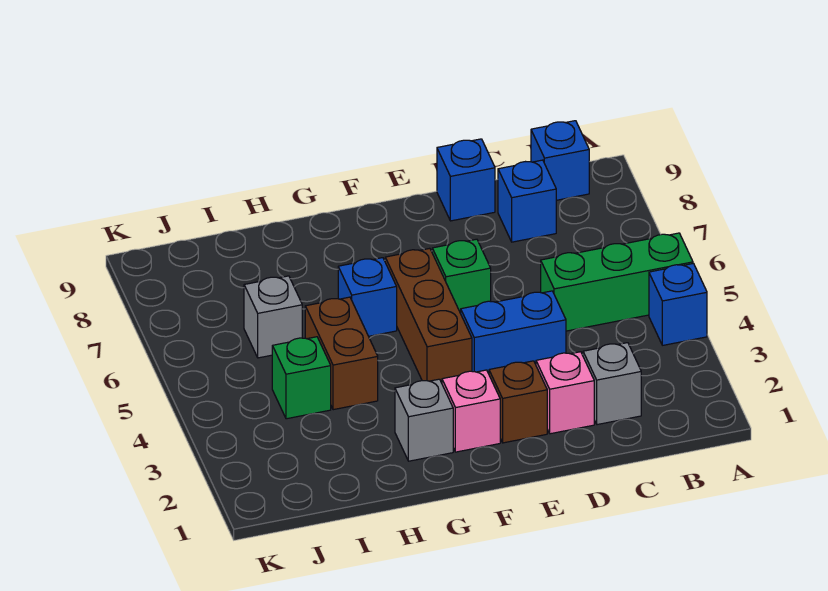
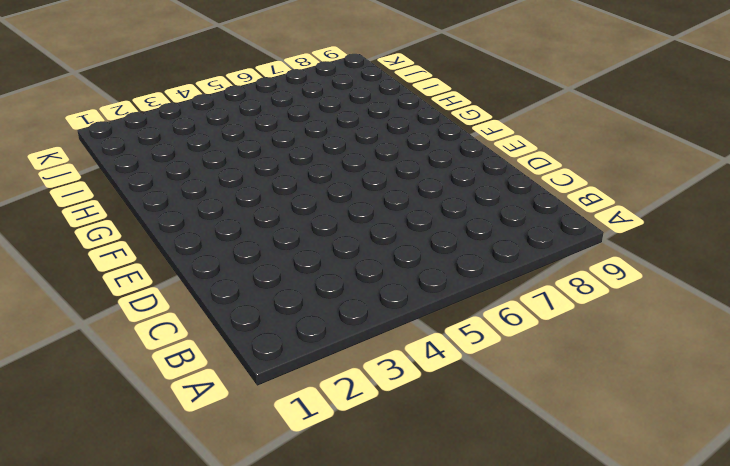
none -> blue 1x1 brick [649,263,707,345]
none -> green 1x3 brick [541,233,693,331]
none -> blue 1x1 brick [531,121,589,200]

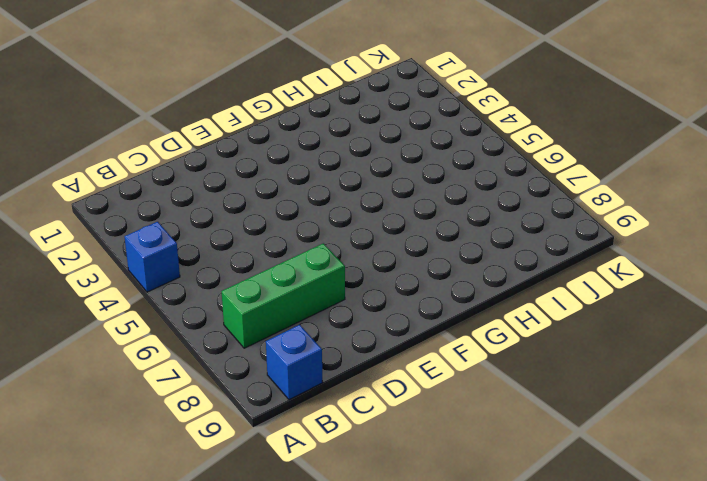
green 1x3 brick [221,243,345,348] -> green 1x3 brick moved to [541,233,693,331]
none -> grey 1x1 brick [583,343,641,425]
none -> blue 1x1 brick [498,160,556,242]
none -> pink 1x1 brick [536,352,594,434]

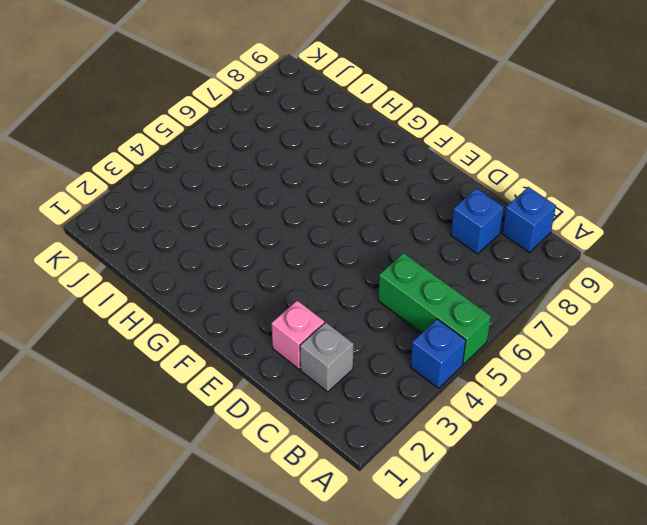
none -> blue 1x2 brick [461,291,566,374]
none -> blue 1x1 brick [437,139,495,221]
none -> brown 1x1 brick [489,361,547,443]

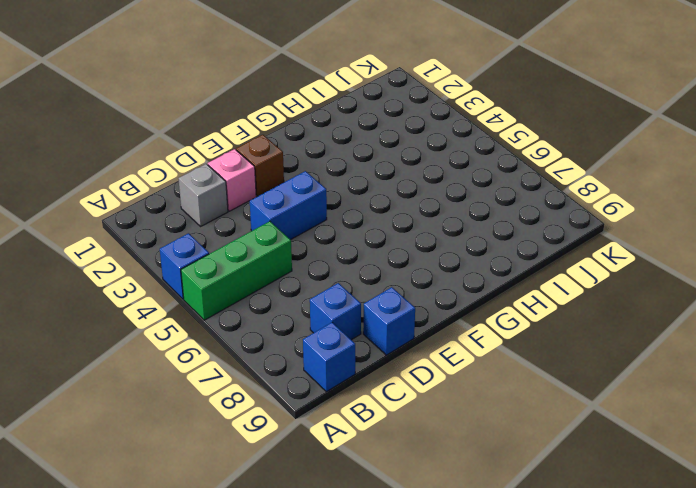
none -> green 1x1 brick [432,239,491,313]
none -> pink 1x1 brick [442,370,500,452]
none -> brown 1x3 brick [385,248,472,383]

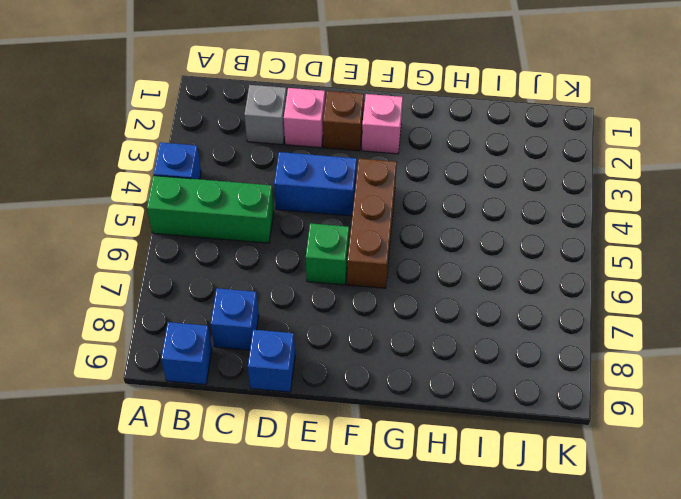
none -> grey 1x1 brick [395,379,453,461]
none -> blue 1x1 brick [338,258,397,336]
none -> brown 1x2 brick [305,297,378,410]

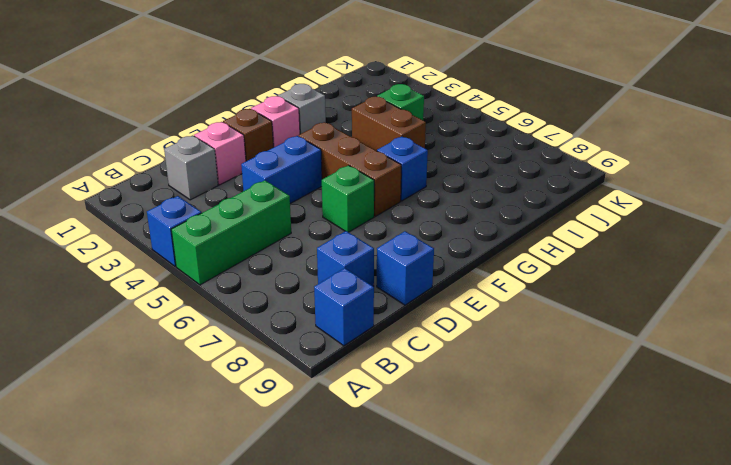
none -> grey 1x1 brick [244,276,302,358]

